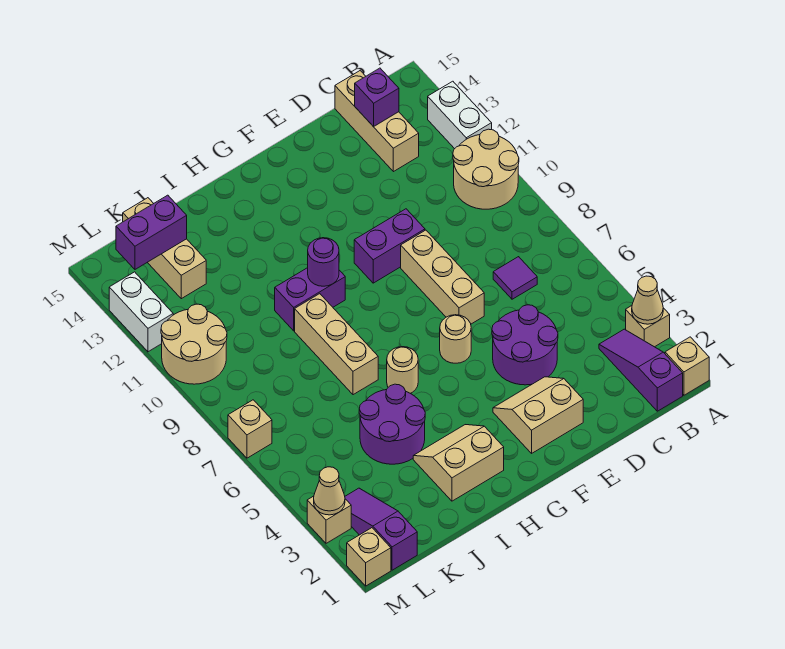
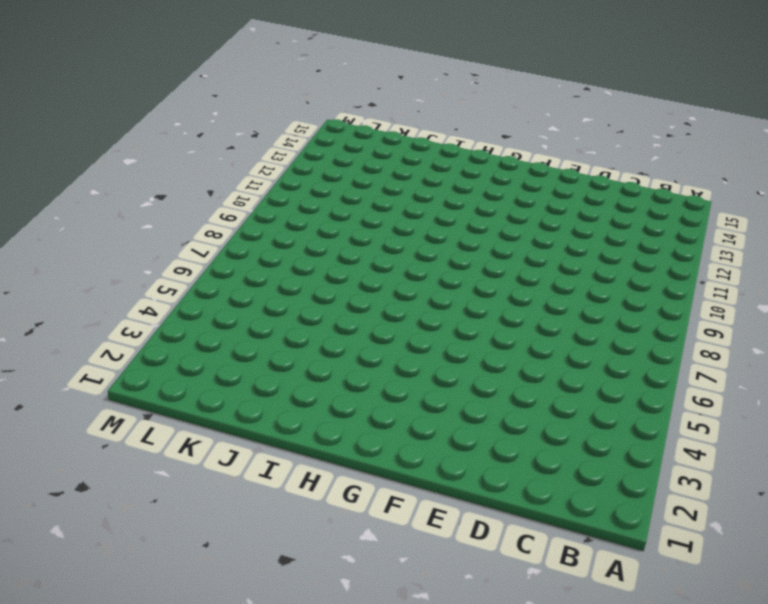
none -> tan 1x1 brick [665,337,709,395]
none -> tan 1x1 brick [626,306,670,347]
none -> tan 2x2 round brick [453,129,519,209]

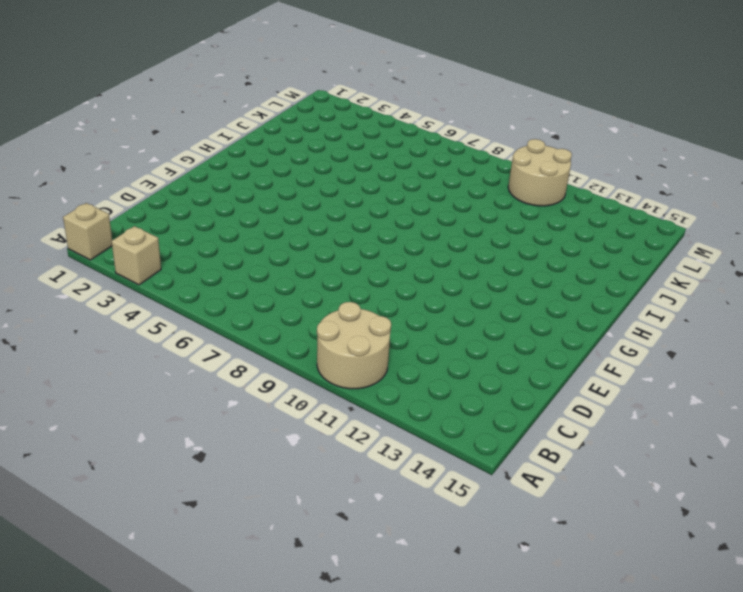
none -> white 1x2 brick [428,81,492,149]
none -> purple 1x3 slope [599,329,683,411]
none -> purple 1x1 tile [493,257,537,299]

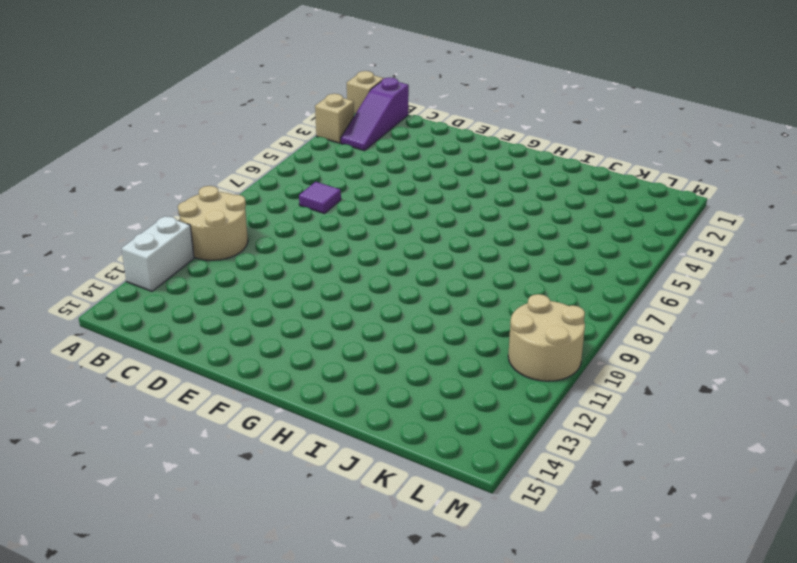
none -> tan 1x3 brick [335,71,419,172]
none -> purple 2x2 round brick [492,305,558,385]
none -> tan 2x2 slope [493,377,583,453]

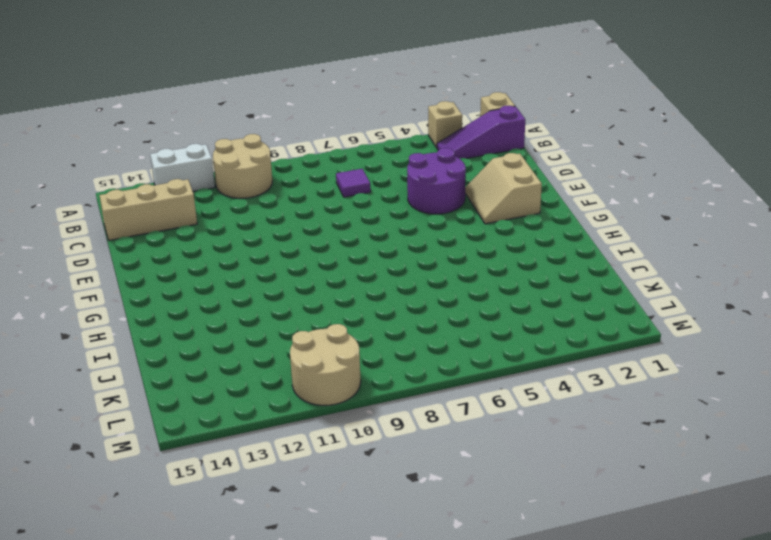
none -> tan 1x3 brick [401,230,484,324]
none -> purple 1x2 brick [354,209,425,283]
none -> tan 1x1 round brick [440,315,471,363]

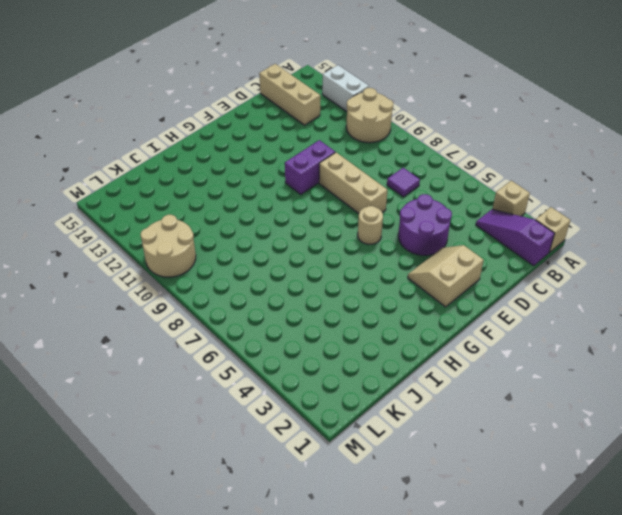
none -> tan 2x2 slope [413,425,504,501]
none -> tan 1x1 round brick [387,347,418,393]
none -> purple 1x2 brick [275,268,345,331]

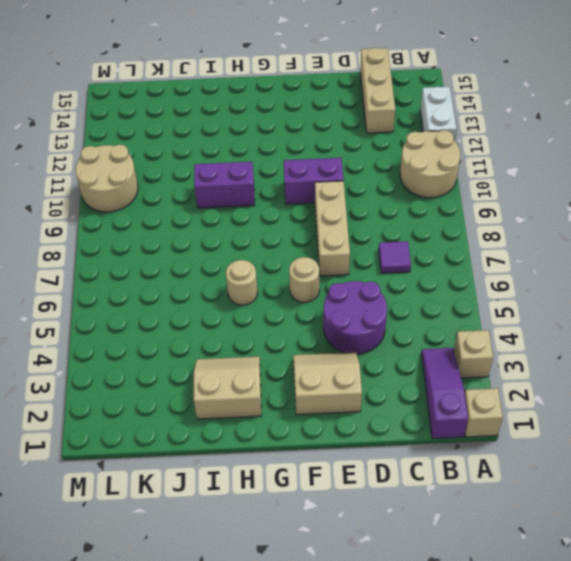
none -> purple 2x2 round brick [359,384,425,464]
none -> tan 1x3 brick [295,294,378,395]
none -> tan 1x3 brick [123,198,206,299]

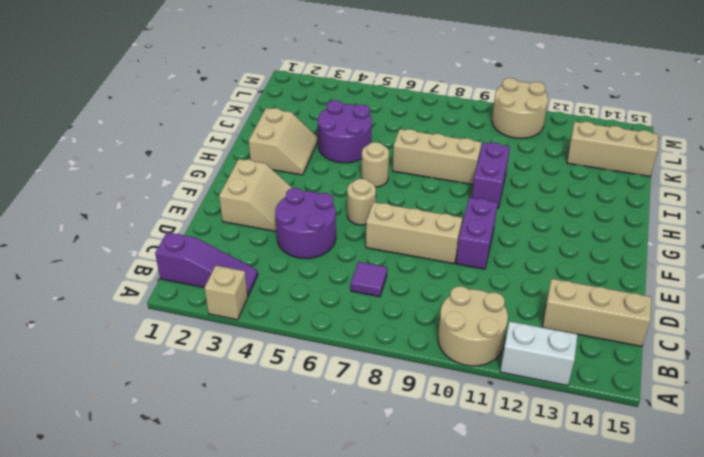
none -> tan 1x1 brick [665,337,709,395]
none -> purple 1x3 slope [345,488,417,570]
none -> tan 1x1 brick [347,528,391,586]

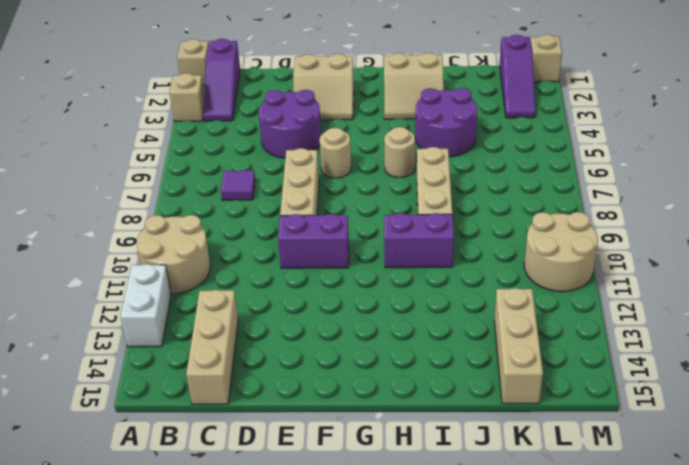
none -> tan 1x1 brick [307,496,351,543]
none -> tan 1x1 brick [228,400,272,458]
none -> white 1x2 brick [109,272,173,352]

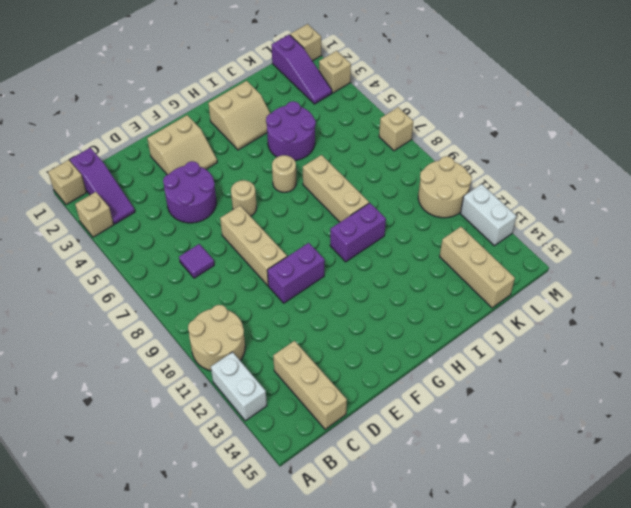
none -> tan 1x1 cone [632,276,663,324]
none -> purple 1x1 brick [355,68,399,127]
none -> purple 1x1 round brick [308,238,339,286]

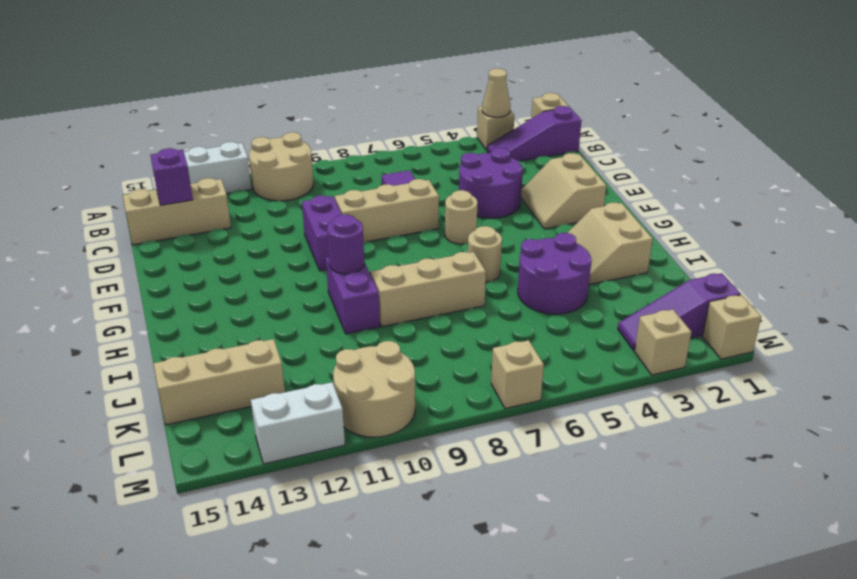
none -> purple 1x2 brick [116,195,187,269]
none -> tan 1x1 cone [314,467,345,515]

